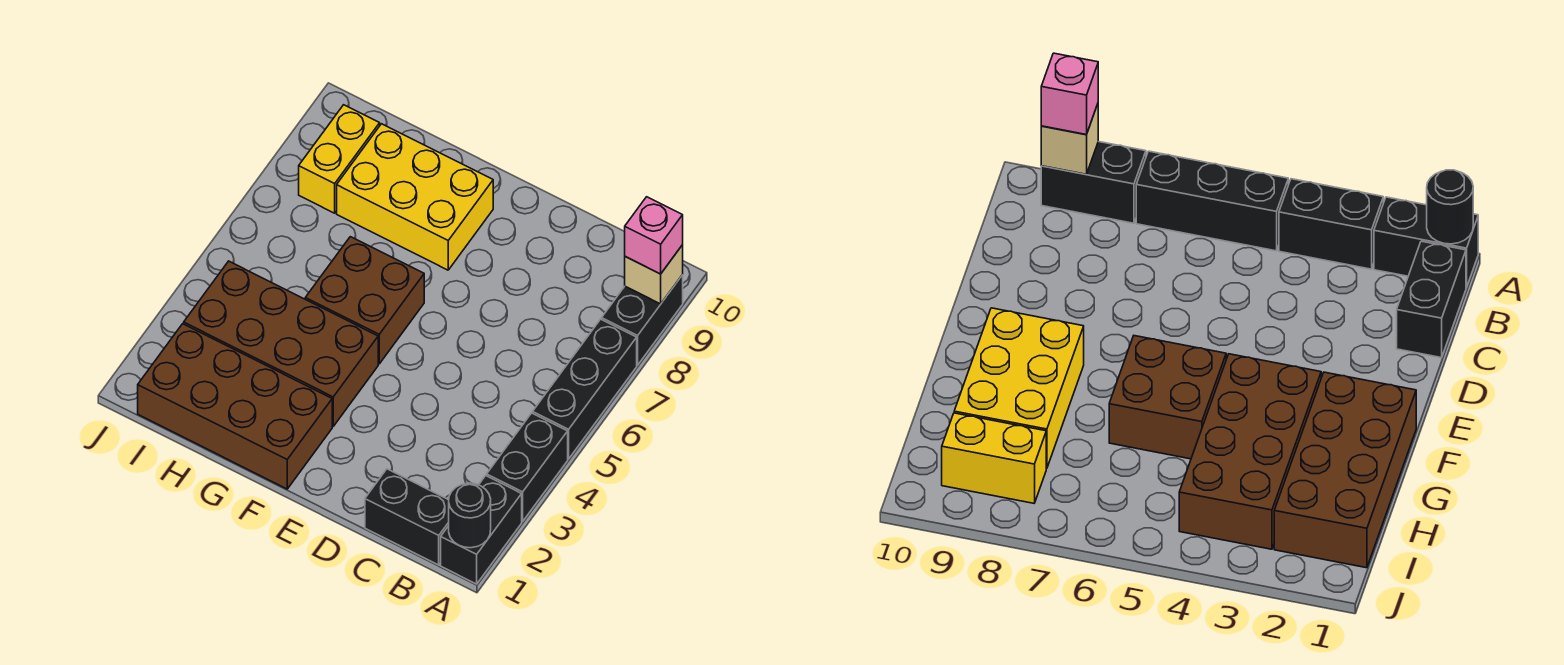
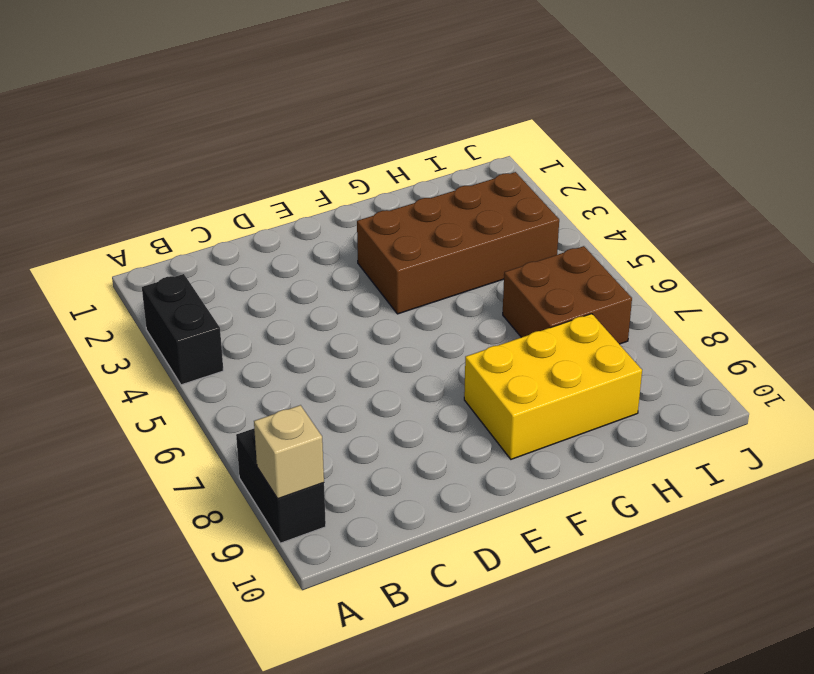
brown 2x2 brick [503,246,632,344] -> brown 2x2 brick moved to [305,237,424,364]
none -> black 1x2 brick [441,476,522,584]
none -> black 1x3 brick [533,319,637,459]
none -> black 1x2 brick [365,469,449,565]

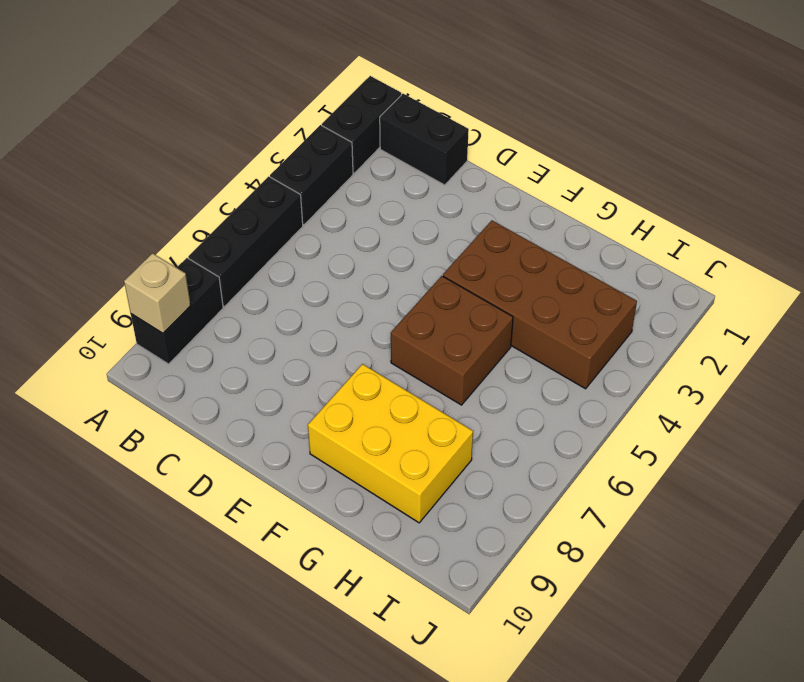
none -> brown 2x4 brick [138,324,332,489]
none -> yellow 1x2 brick [299,105,380,213]
none -> black 1x1 round brick [449,483,491,548]

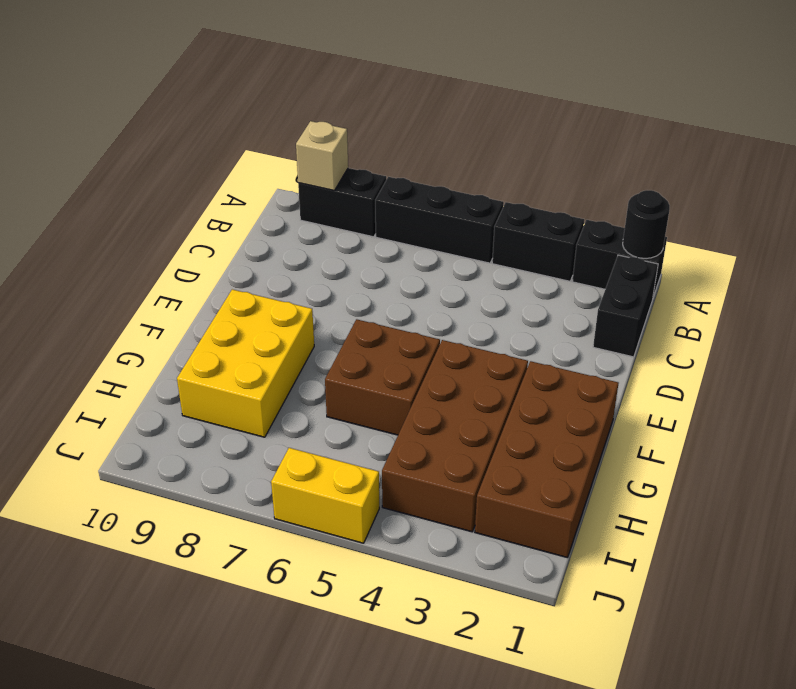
yellow 1x2 brick [271,448,379,543] -> yellow 1x2 brick moved to [299,105,380,213]
none -> pink 1x1 brick [625,197,683,274]

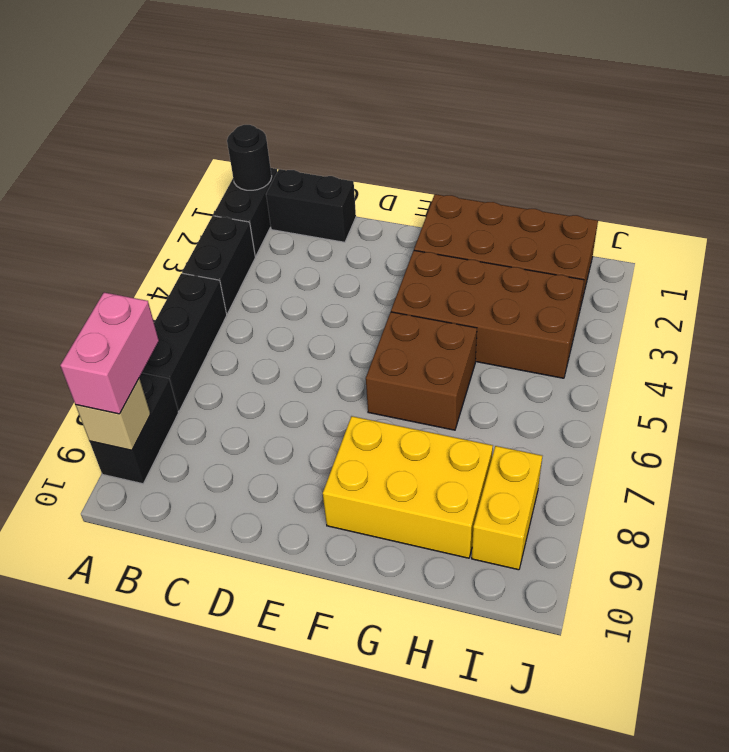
pink 1x2 brick [60,292,159,414] -> pink 1x1 brick [625,197,683,274]

